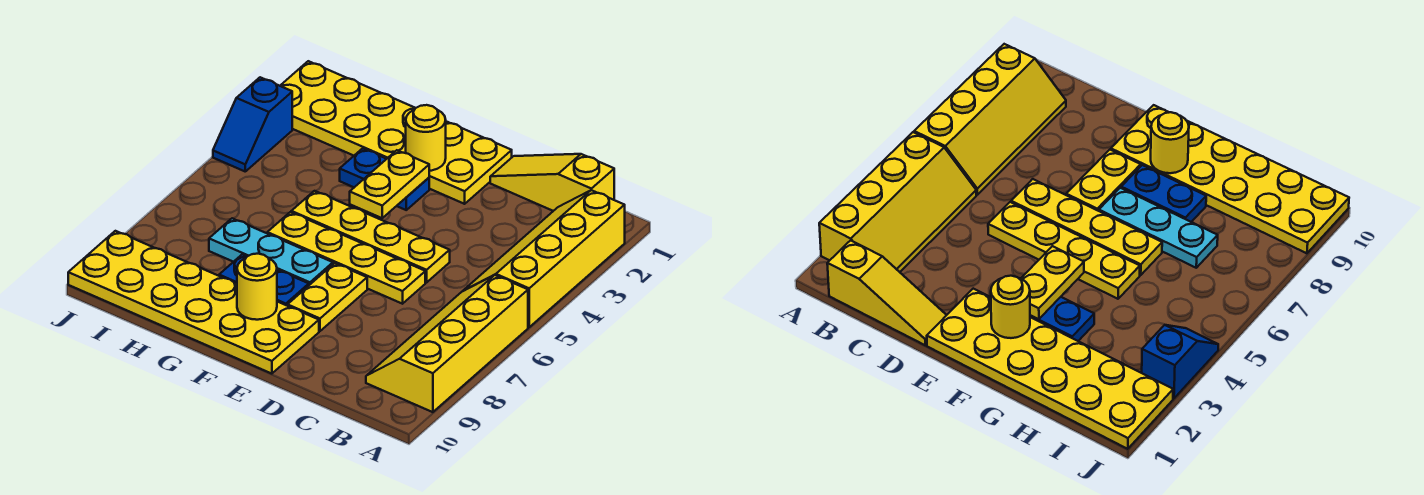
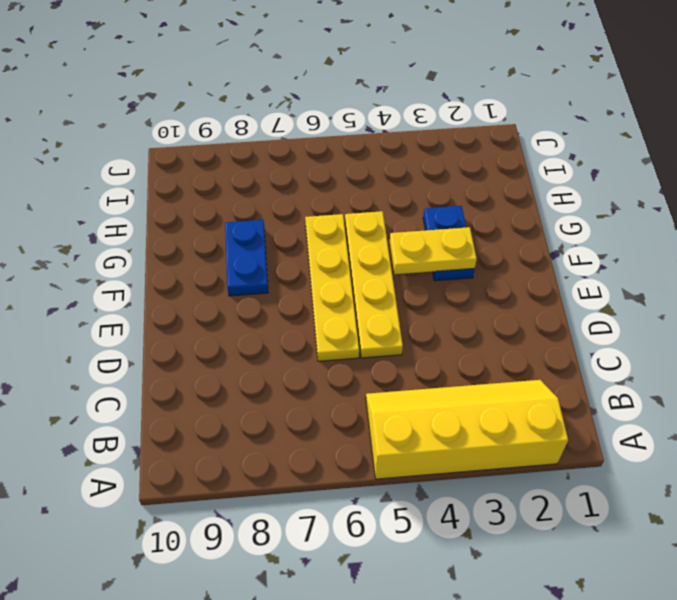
none -> yellow 2x4 slope [366,275,528,412]
none -> yellow 1x3 slope [490,154,614,211]
none -> yellow 2x6 plate [280,61,512,204]

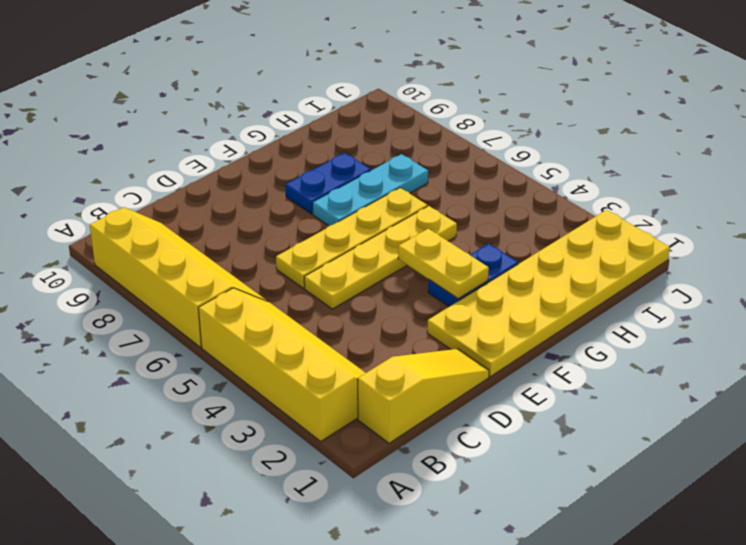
none -> yellow 1x2 plate [288,263,367,331]
none -> yellow 2x6 plate [68,231,319,374]
none -> blue 1x2 slope [213,77,292,171]

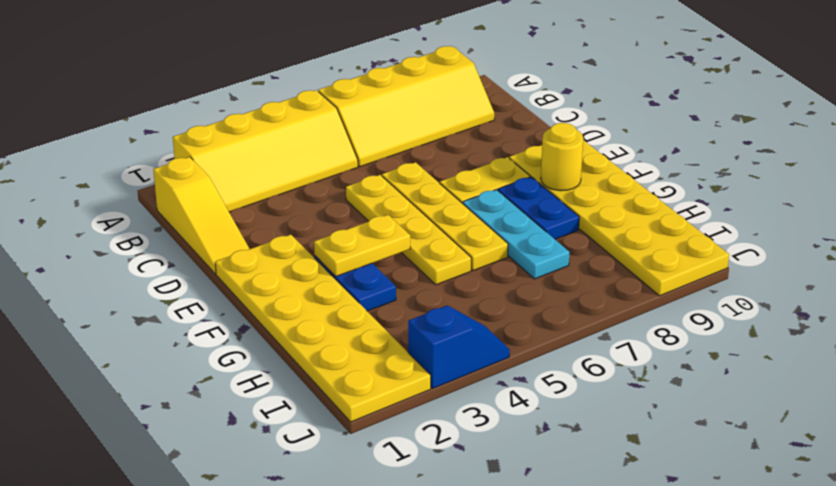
none -> yellow 1x1 round brick [406,105,446,171]

